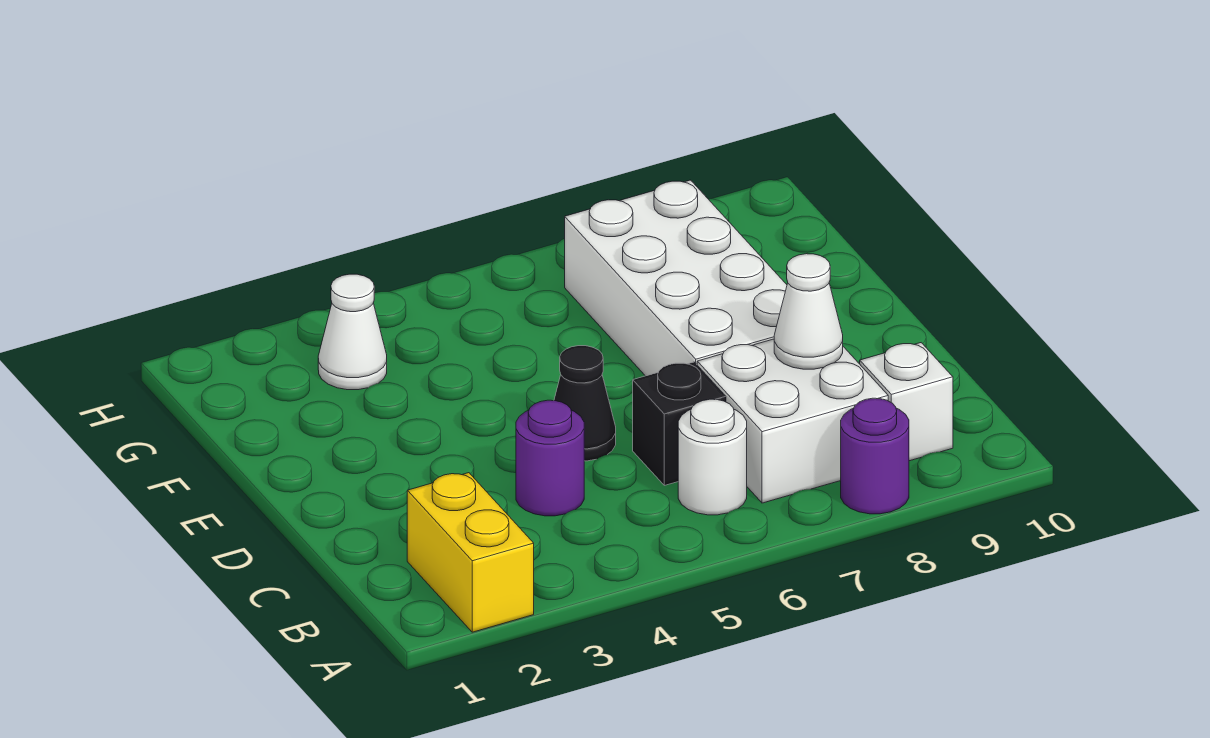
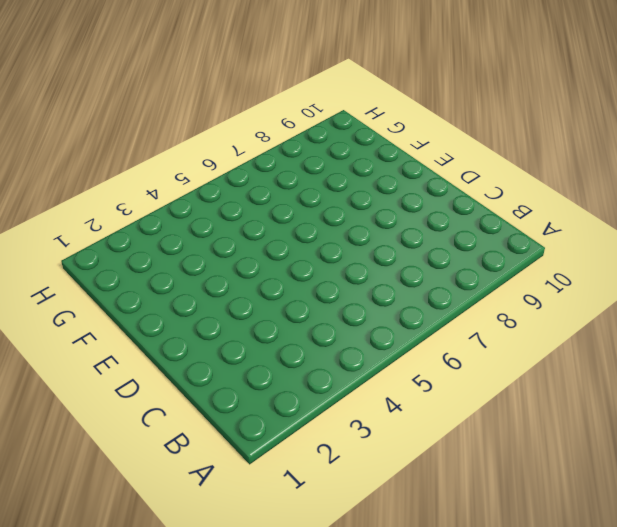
none -> yellow 1x2 brick [407,473,534,632]
none -> purple 1x1 round brick [841,398,909,514]

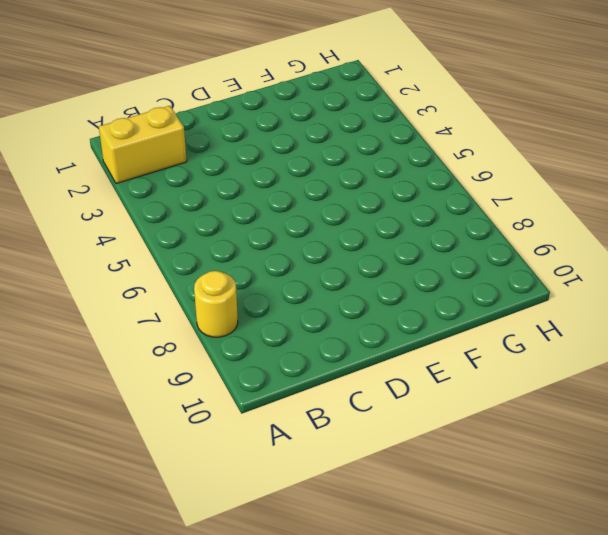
yellow 1x1 round brick [194,271,238,337] -> purple 1x1 round brick [841,398,909,514]
none -> white 1x1 round brick [678,399,747,515]
none -> white 2x2 brick [697,339,888,503]

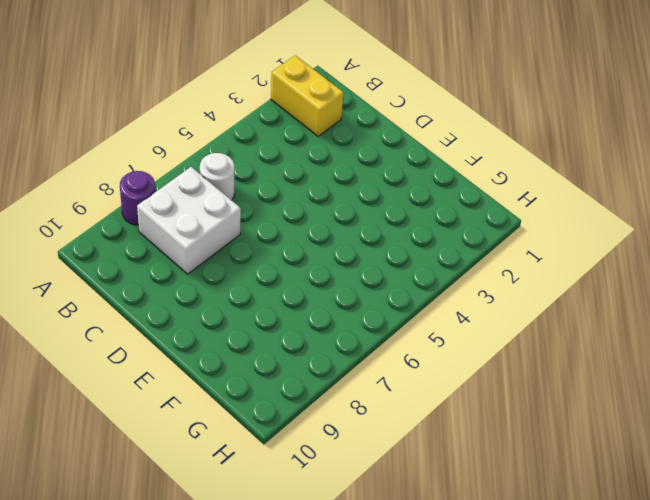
none -> white 1x1 brick [860,343,953,461]
none -> purple 1x1 round brick [516,400,584,516]

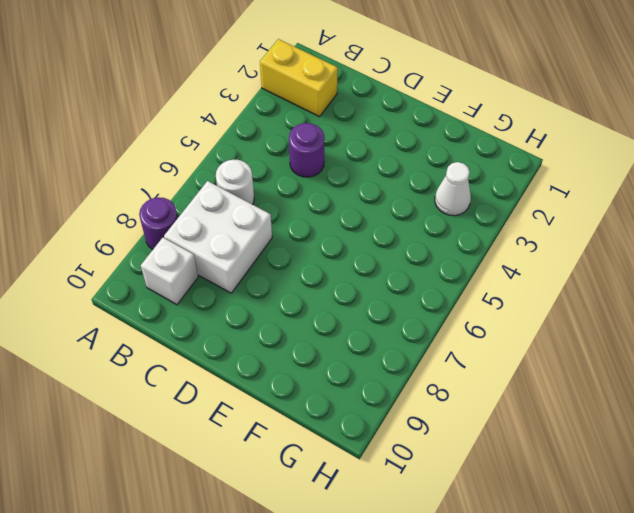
none -> black 1x1 brick [633,362,726,485]
none -> black 1x1 cone [554,346,616,461]

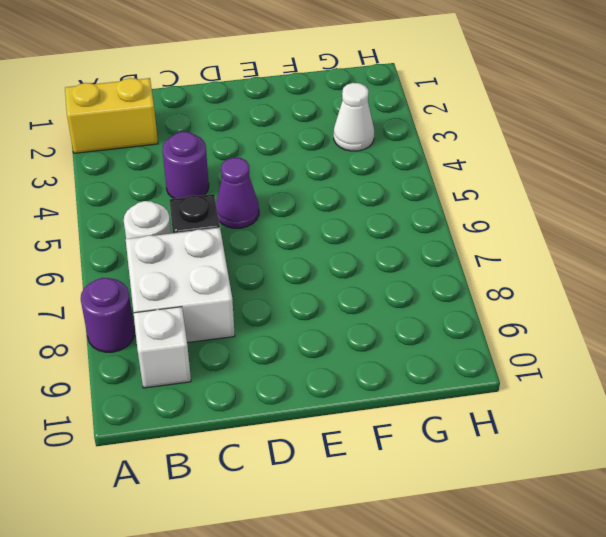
purple 1x1 cone [216,158,259,228] -> black 1x1 cone [554,346,616,461]
none -> white 2x4 brick [565,180,787,376]
none -> white 1x1 cone [774,254,843,369]

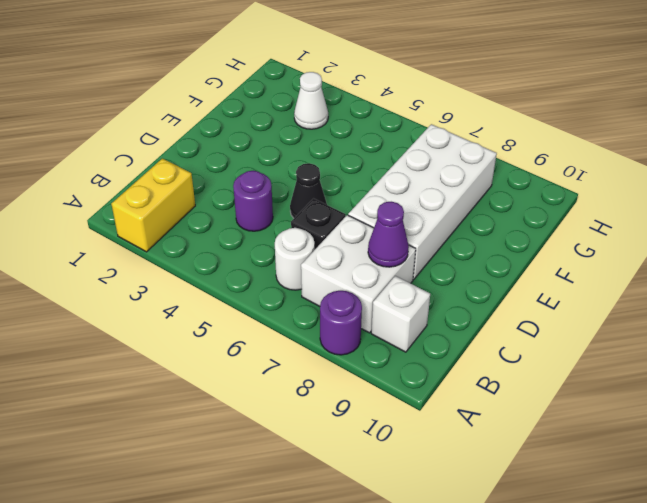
purple 1x1 cone [368,202,409,267] -> white 1x1 cone [774,254,843,369]

